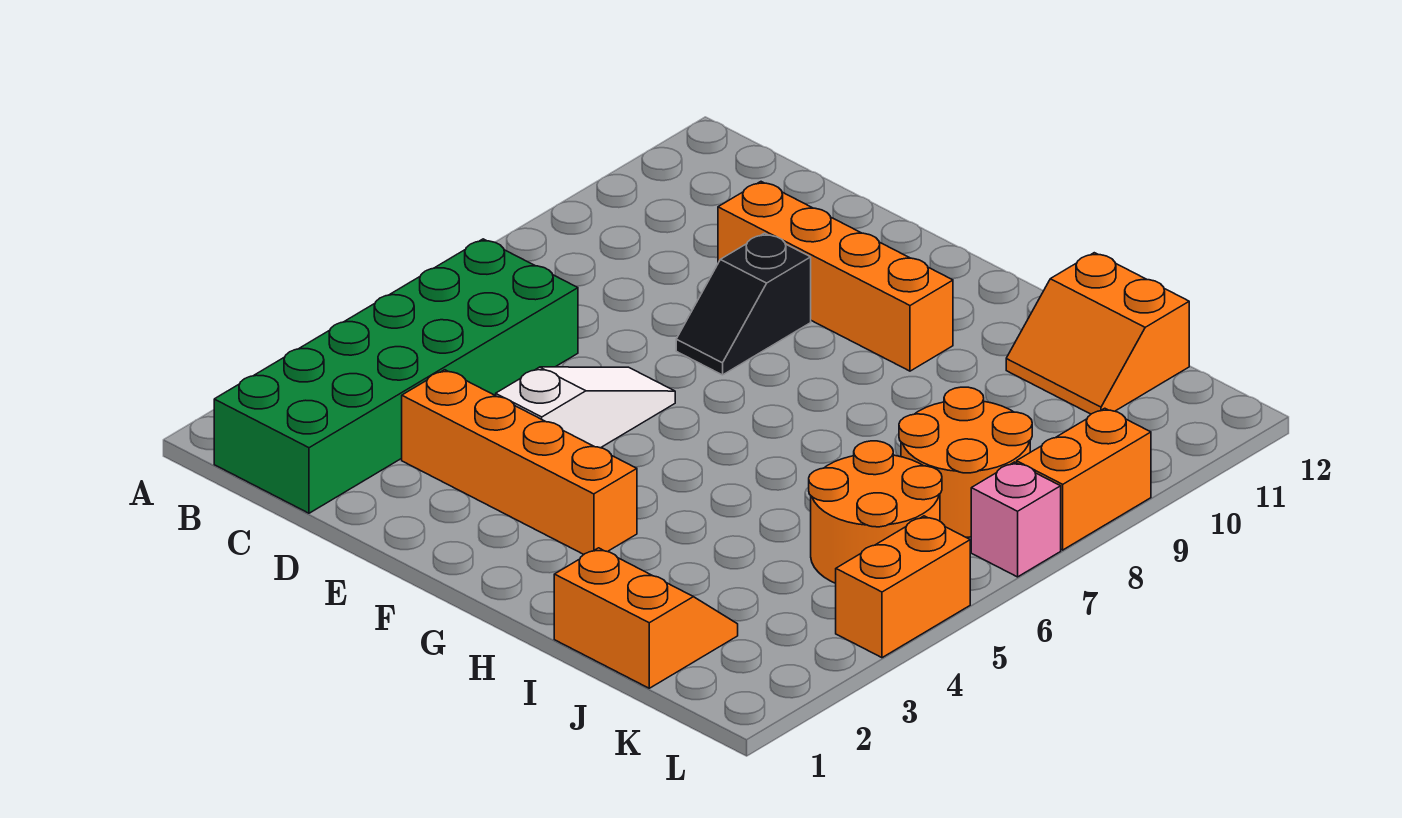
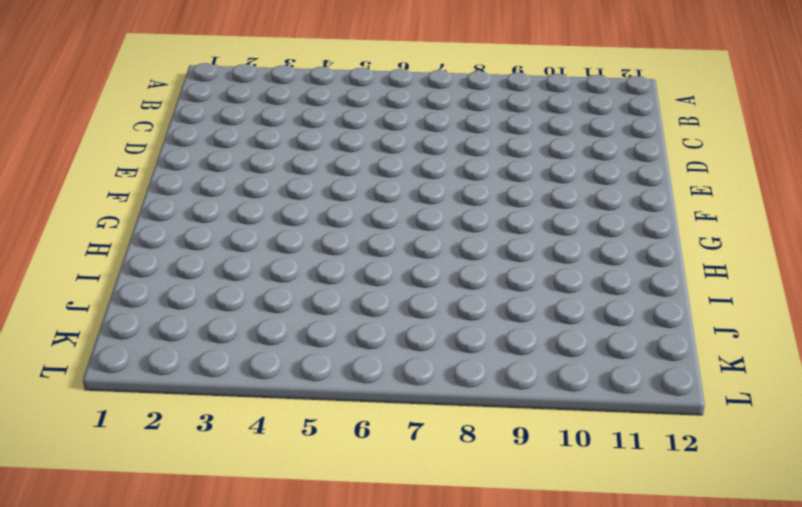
none -> green 2x6 brick [214,239,578,513]
none -> orange 1x4 brick [402,370,637,554]
none -> orange 1x4 brick [718,182,953,371]

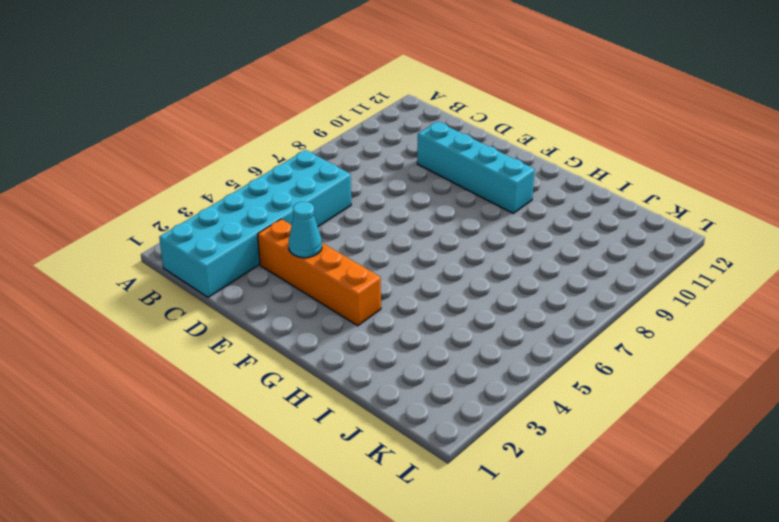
cyan 2x6 brick [159,150,351,297] -> green 2x6 brick [214,239,578,513]
cyan 1x4 brick [417,122,535,213] -> orange 1x4 brick [718,182,953,371]
cyan 1x1 cone [289,202,322,258] -> none
none -> white 1x3 slope [496,367,675,448]
none -> black 1x2 slope [676,233,811,375]
none -> orange 2x2 slope [554,548,738,688]

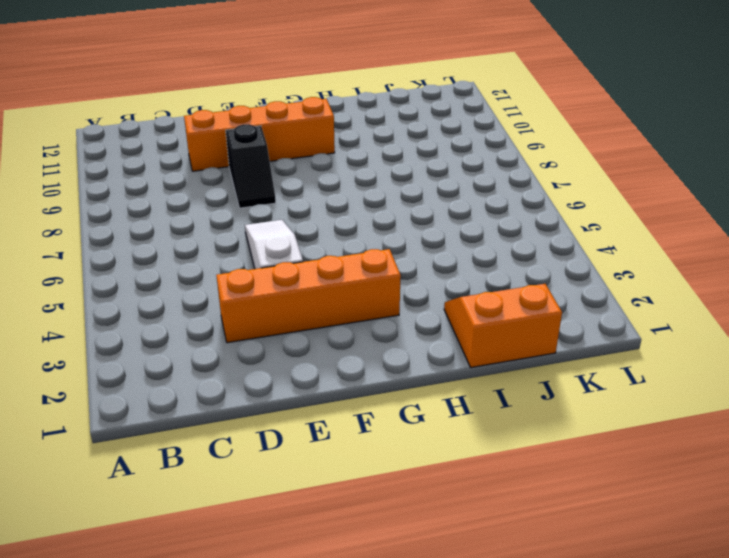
none -> green 2x6 brick [214,239,578,513]
none -> orange 2x2 slope [1006,253,1189,414]
none -> orange 2x2 round brick [809,441,942,583]

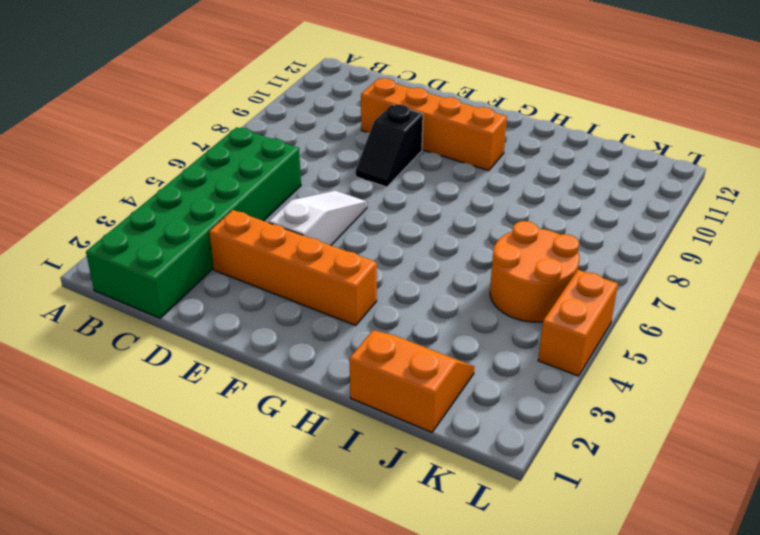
none -> orange 2x2 slope [1006,253,1189,414]
none -> orange 2x2 round brick [899,387,1032,537]
none -> pink 1x1 brick [971,462,1061,577]

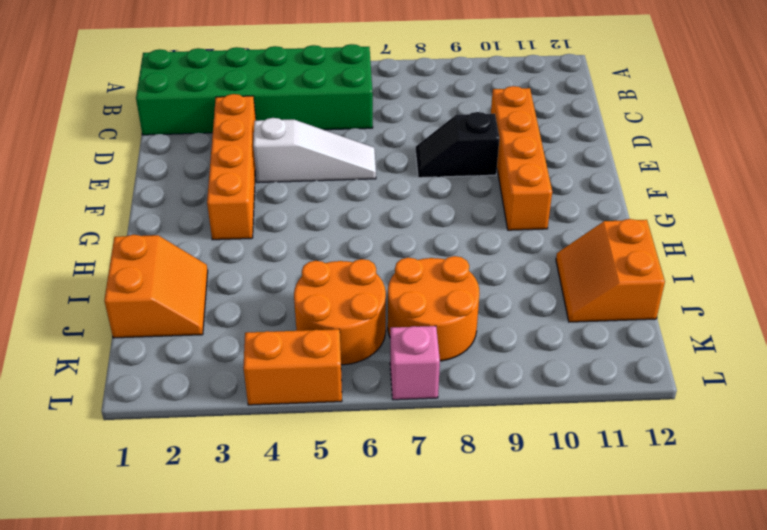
none -> orange 1x2 brick [1017,408,1151,550]

